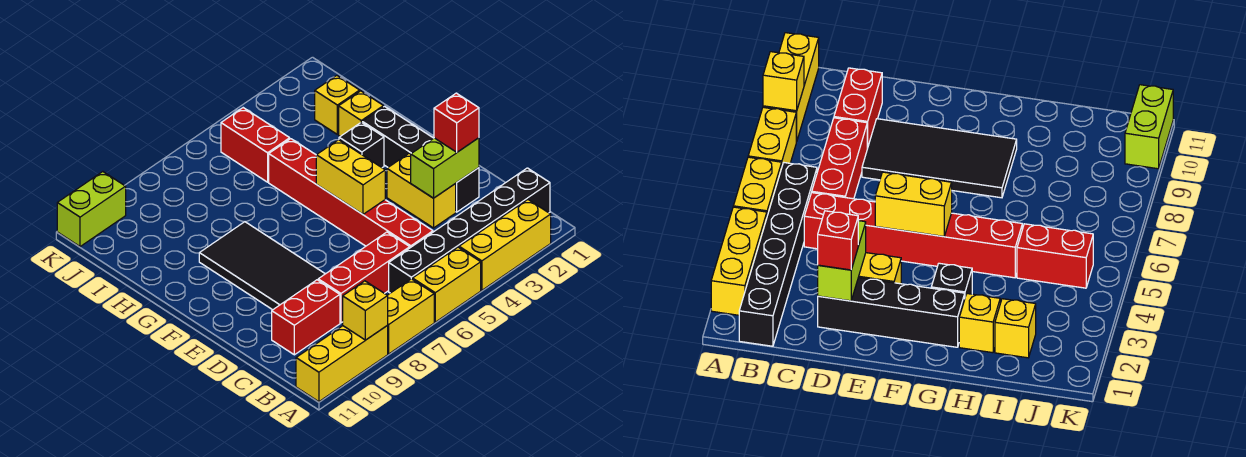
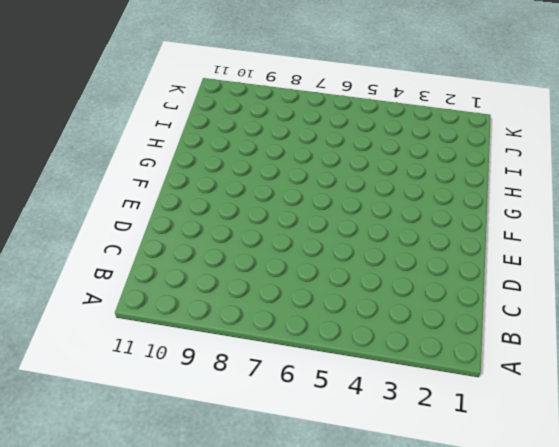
none -> yellow 1x3 brick [459,200,551,290]
none -> yellow 1x2 brick [413,247,481,322]
none -> yellow 1x2 brick [388,279,434,354]

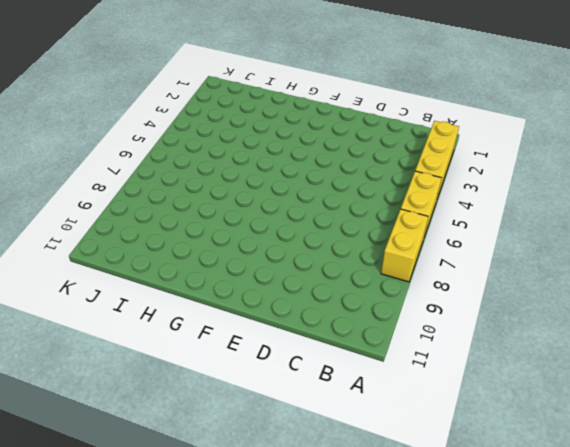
none -> yellow 1x3 brick [296,325,388,402]
none -> black 1x6 brick [389,168,550,293]
none -> red 1x6 brick [269,139,433,248]

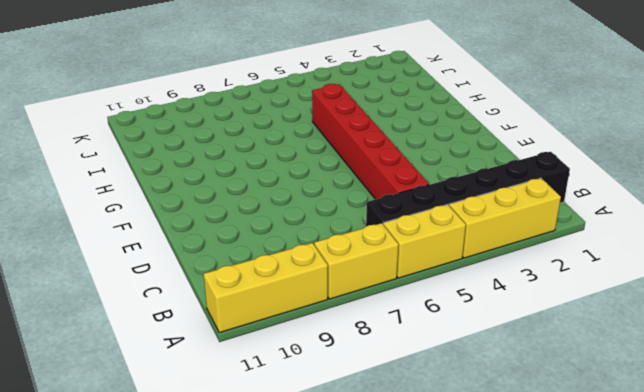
none -> red 1x3 brick [318,232,410,323]
none -> red 1x2 brick [272,280,340,355]
none -> black 1x4 brick [362,106,479,212]

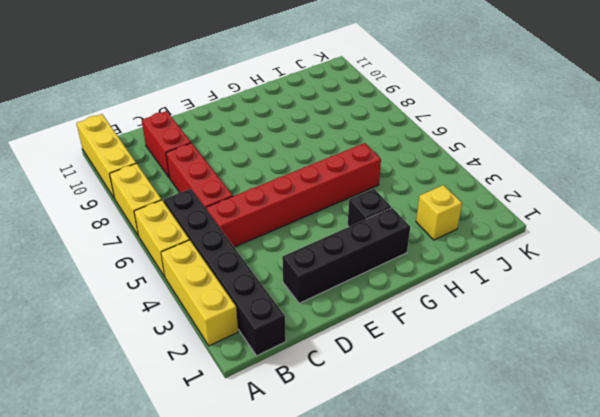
none -> yellow 1x2 brick [387,153,456,228]
none -> black 2x4 tile [199,222,325,310]
none -> yellow 1x1 brick [339,91,383,136]

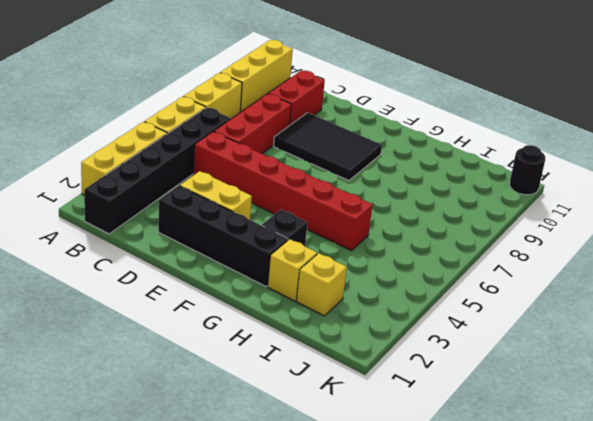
black 2x3 tile [274,113,382,181] -> black 2x4 tile [199,222,325,310]
black 1x1 round brick [509,145,545,195] -> lime 1x2 brick [57,172,126,247]
none -> red 1x2 brick [221,108,290,182]
none -> yellow 1x1 brick [343,281,388,340]
none -> lime 1x2 brick [411,138,479,198]

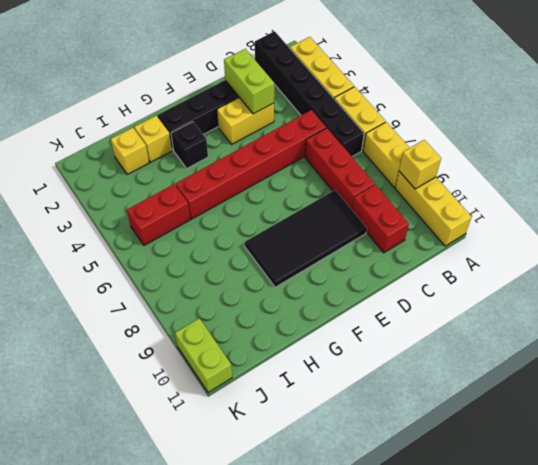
none -> yellow 1x2 brick [316,140,385,214]
none -> red 1x1 brick [434,93,479,152]

